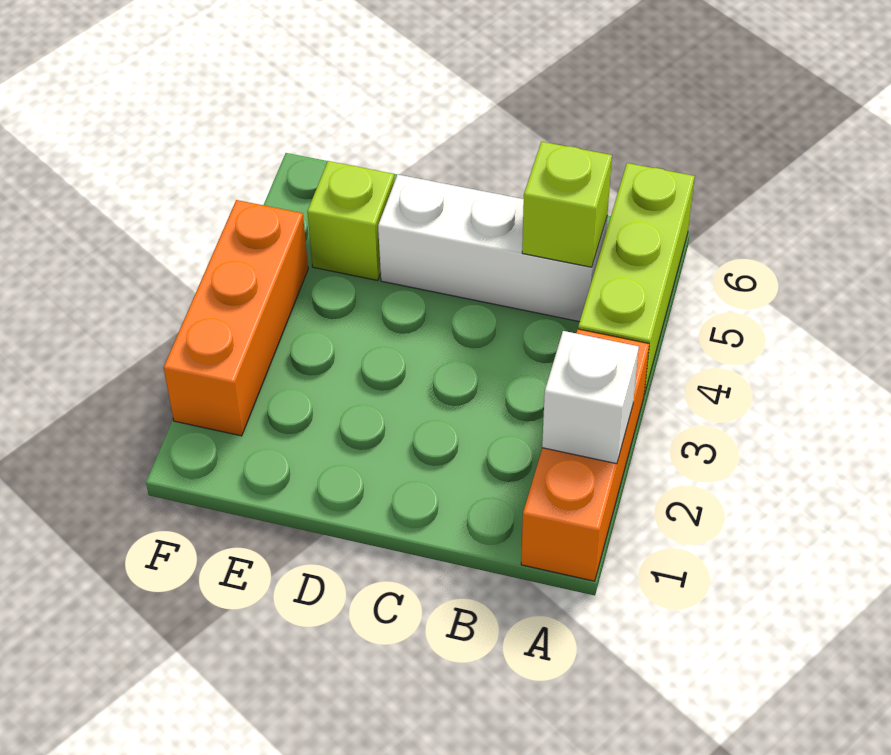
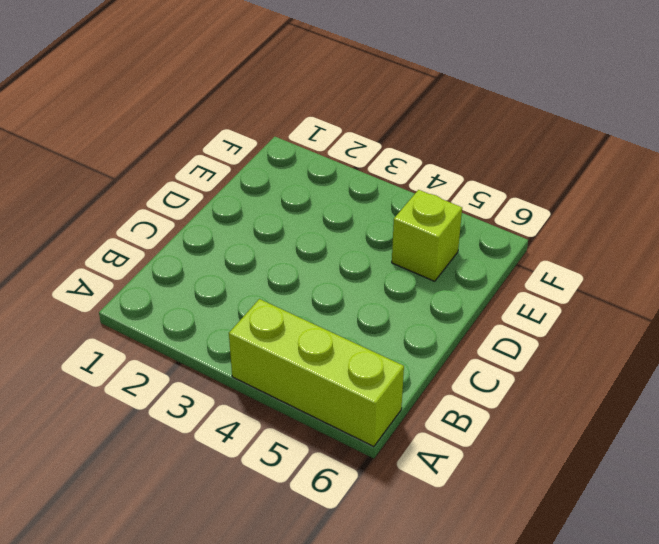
none -> orange 1x3 brick [521,329,649,581]
none -> white 1x3 brick [378,175,607,322]

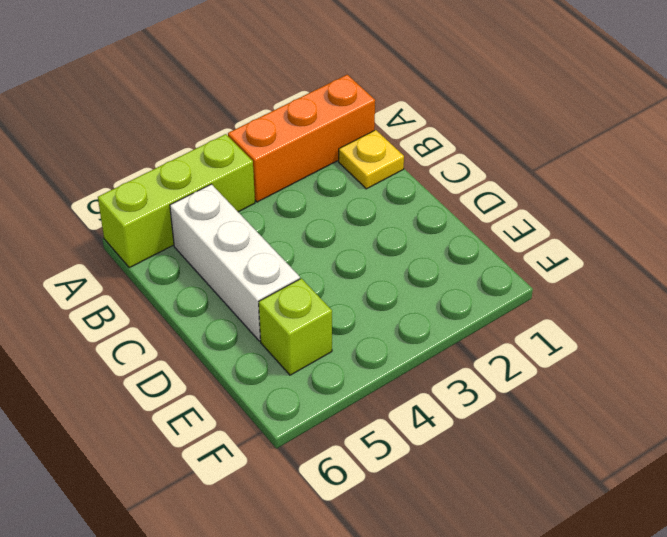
yellow 1x1 plate [339,130,404,189] -> none
none -> orange 1x3 brick [164,200,308,436]
none -> white 1x1 brick [542,331,639,464]

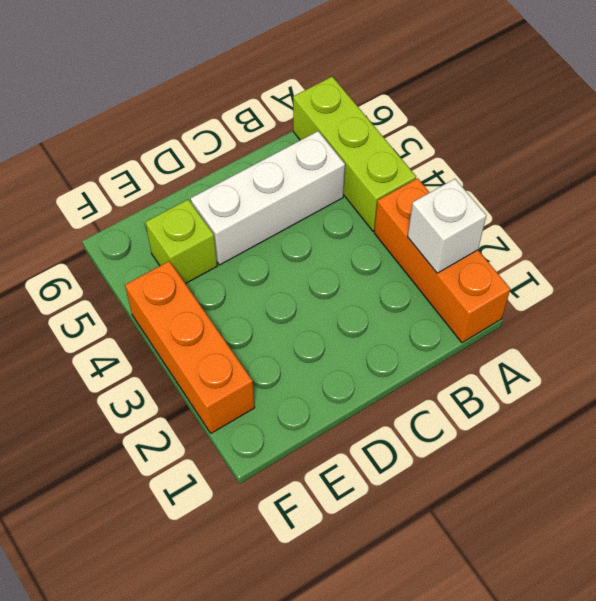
none -> lime 1x1 brick [522,142,612,267]

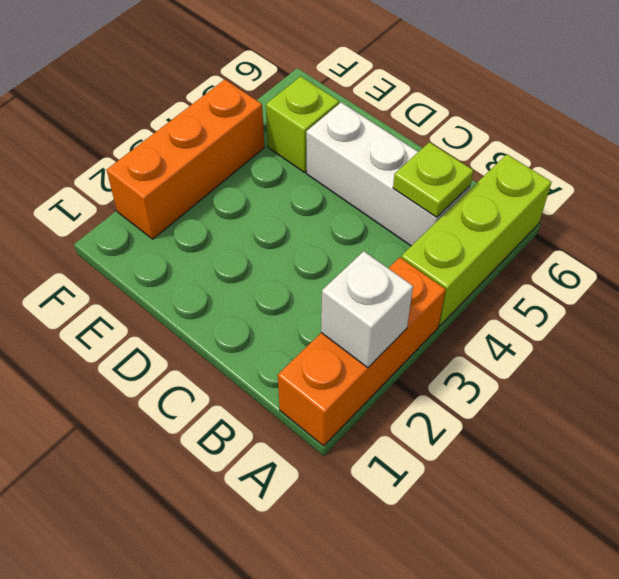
lime 1x1 plate [393,142,474,217] -> lime 1x1 brick [522,142,612,267]

